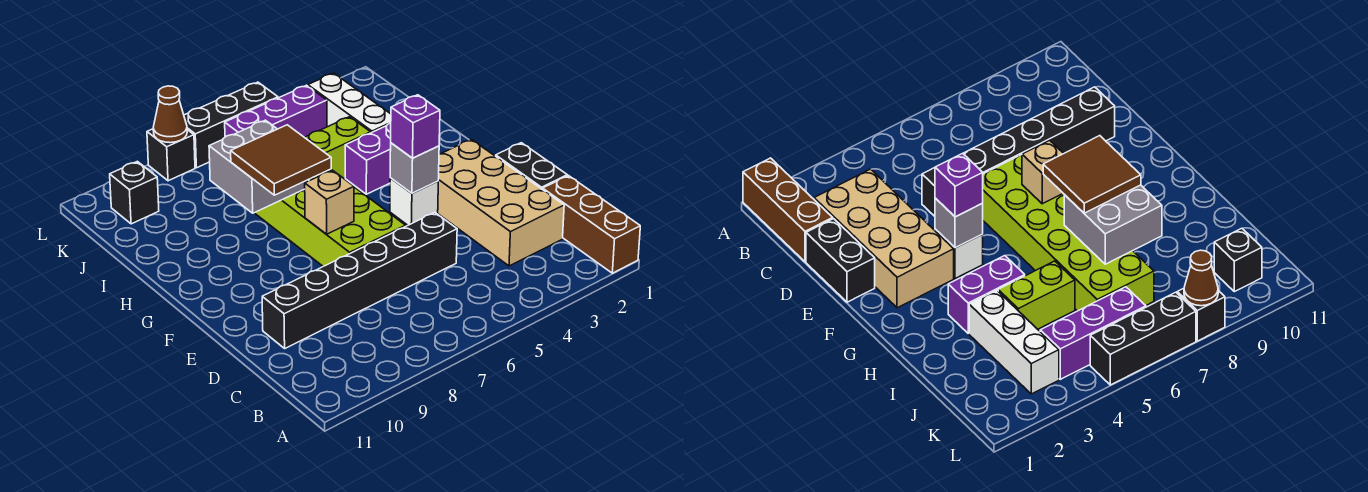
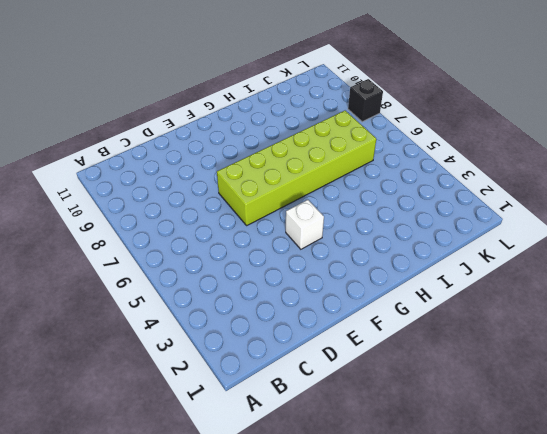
none -> brown 1x3 brick [543,176,640,273]
none -> tan 2x4 brick [438,139,564,266]
none -> black 1x2 brick [496,143,567,189]

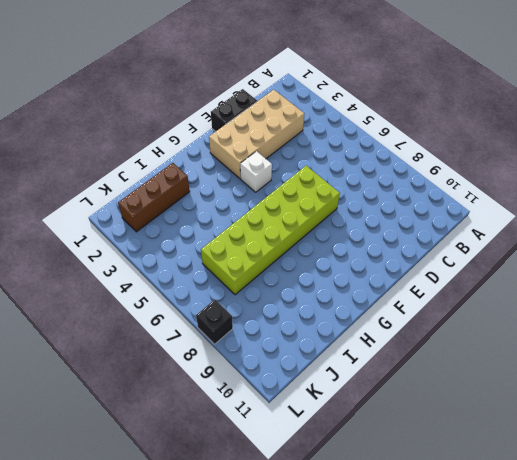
brown 1x3 brick [118,163,190,232] -> brown 1x3 brick moved to [543,176,640,273]
none -> black 1x6 brick [262,213,457,348]
none -> purple 1x2 brick [345,123,391,194]
none -> white 1x3 brick [308,73,391,133]

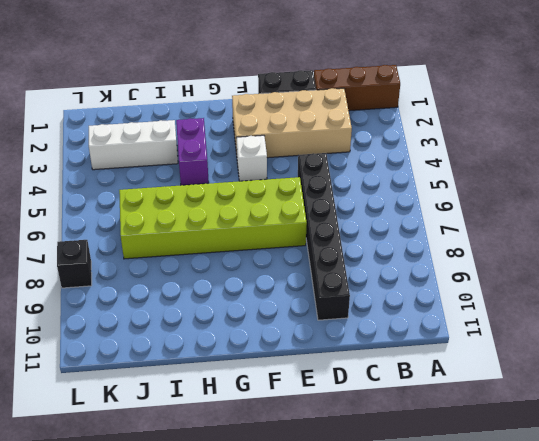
none -> lime 1x2 brick [305,117,371,178]
none -> purple 1x3 brick [225,85,327,137]
none -> black 1x1 brick [110,161,159,224]

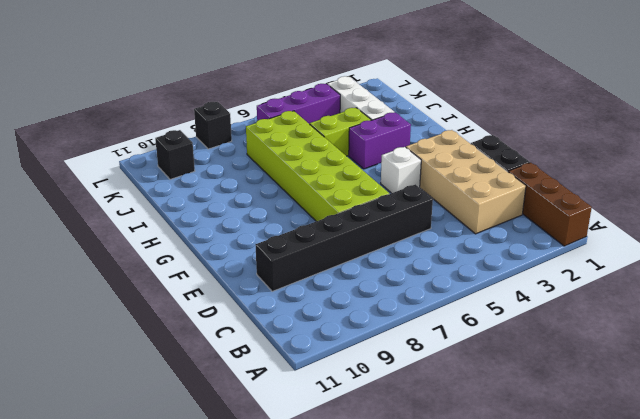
none -> black 1x3 brick [184,82,278,168]
none -> grey 1x1 brick [390,143,439,193]
none -> tan 1x1 brick [305,170,354,234]

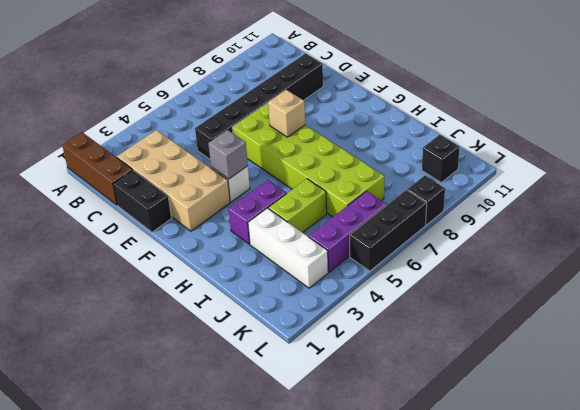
none -> grey 2x2 brick [209,120,309,213]
none -> brown 1x1 cone [153,86,187,143]
none -> purple 1x1 brick [391,95,440,158]

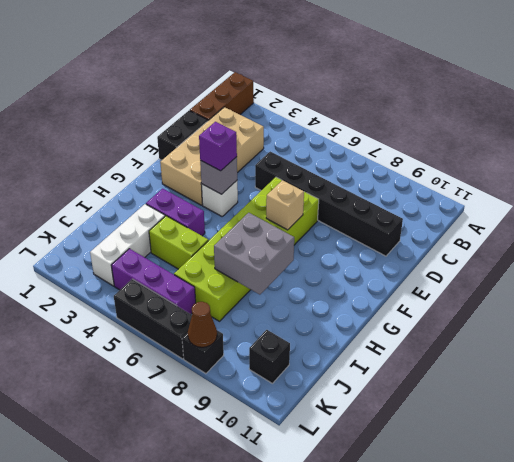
none -> brown 2x2 tile [231,125,331,195]

